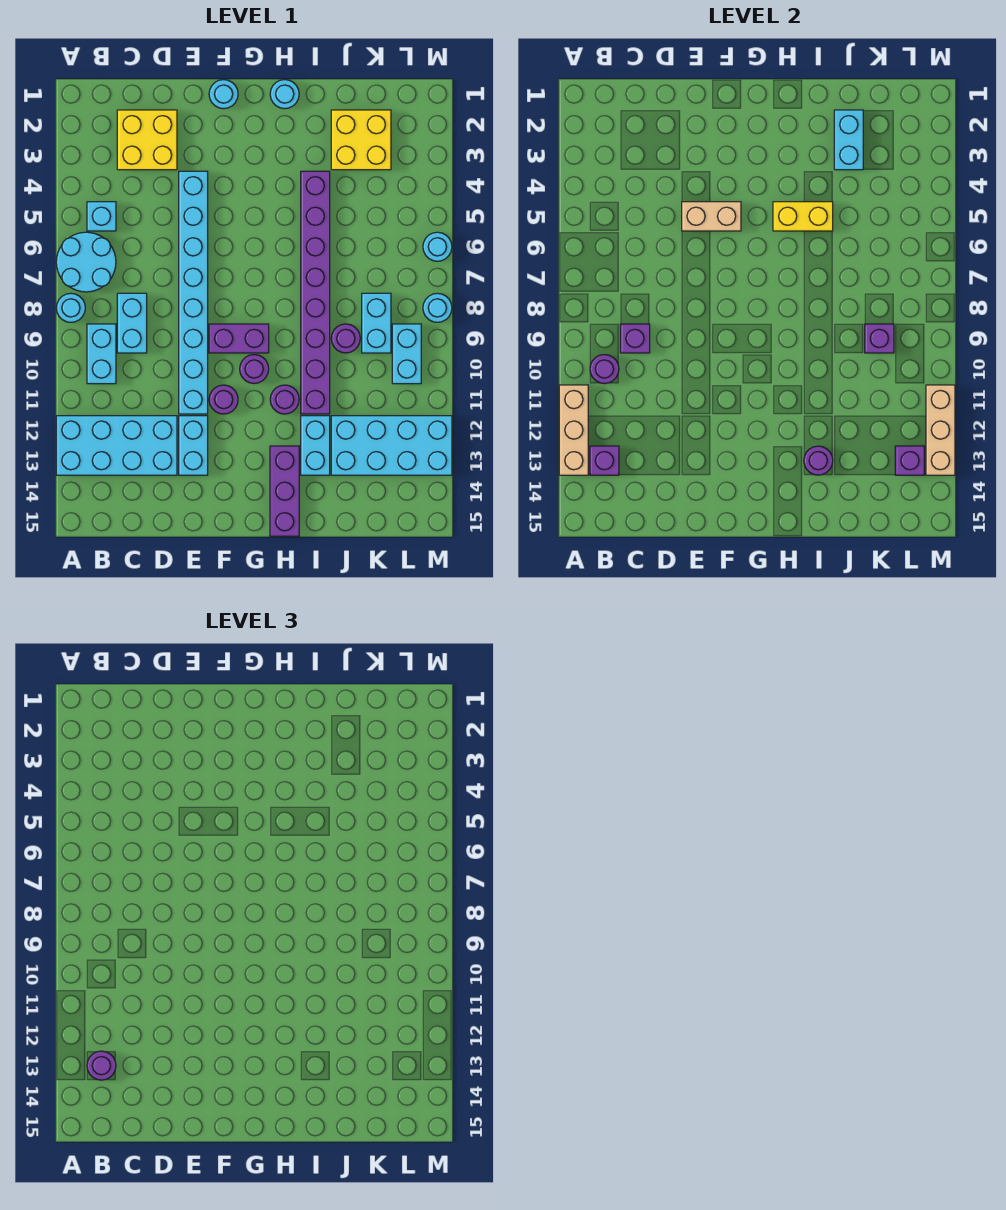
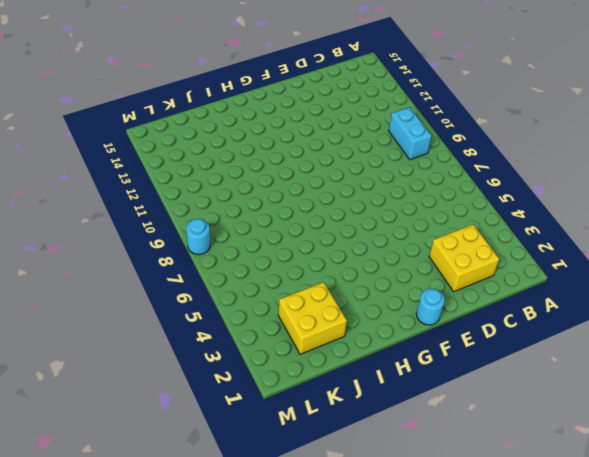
none -> cyan 2x2 round brick [56,232,116,292]
none -> cyan 1x1 round brick [56,293,85,322]
none -> cyan 2x4 brick [56,416,177,475]
none -> cyan 1x1 brick [87,202,116,231]

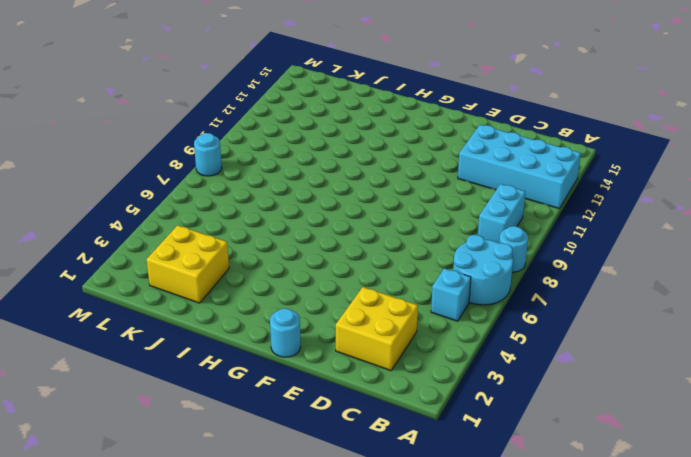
none -> cyan 1x2 brick [117,293,147,353]
none -> cyan 1x8 brick [179,171,208,414]
none -> cyan 1x2 brick [179,416,208,475]
none -> purple 1x2 brick [209,324,269,353]

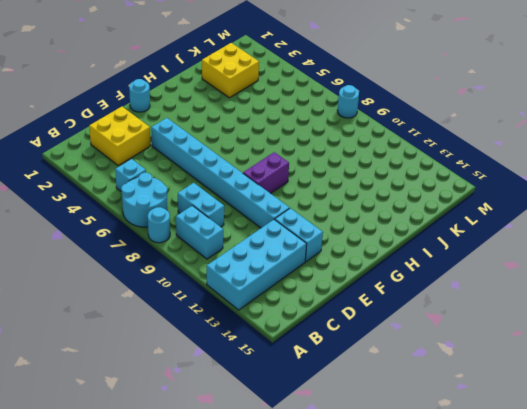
none -> purple 1x1 round brick [209,385,238,414]
none -> purple 1x1 round brick [240,355,269,384]
none -> cyan 1x1 round brick [270,80,299,109]
none -> purple 1x1 round brick [270,385,299,414]

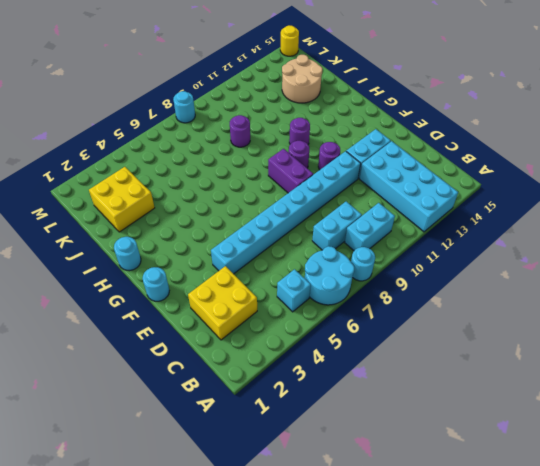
tan 2x2 round brick [282,55,322,103] -> cyan 2x4 brick [331,416,452,475]
yellow 1x1 round brick [280,26,299,56] -> none
none -> purple 1x3 brick [270,446,299,536]
none -> purple 1x8 brick [301,171,330,414]
none -> cyan 1x2 brick [301,416,330,475]
none -> cyan 1x2 brick [362,293,391,353]

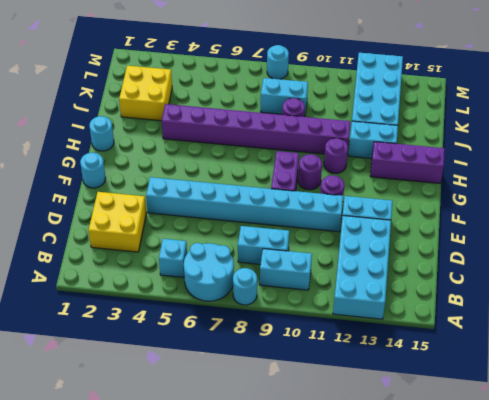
none -> cyan 1x2 brick [392,324,421,384]
none -> cyan 1x1 round brick [423,232,452,261]
none -> tan 1x3 brick [559,385,588,475]
none -> purple 1x1 round brick [590,355,619,384]

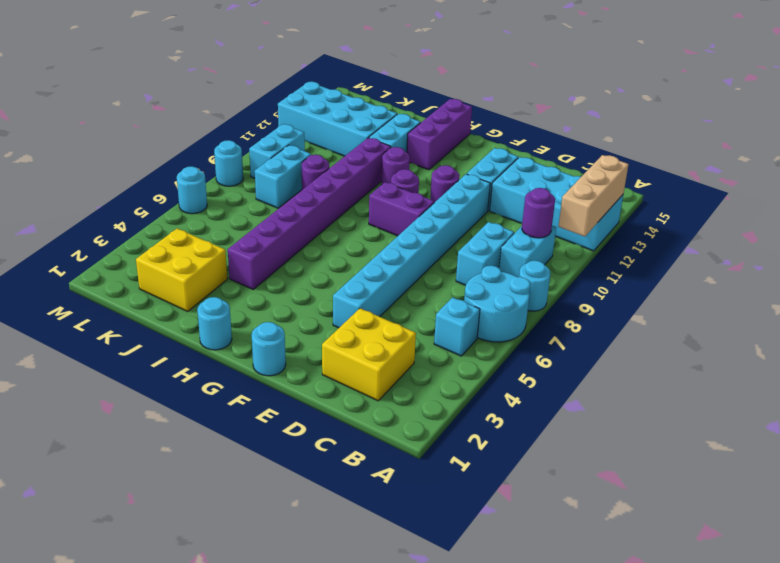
none -> purple 1x1 brick [590,446,619,475]
none -> purple 1x1 brick [620,324,650,353]
none -> tan 1x2 brick [682,202,741,231]
none -> yellow 1x2 brick [773,202,833,231]

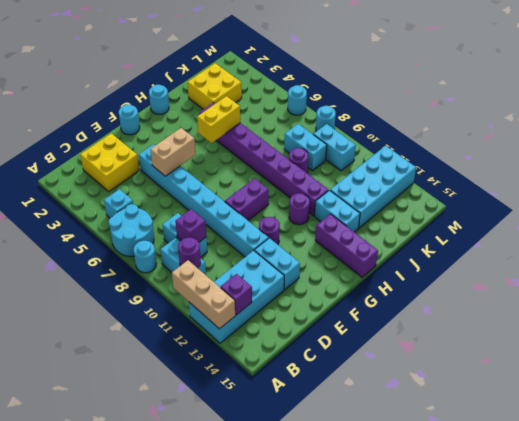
none -> purple 1x1 round brick [240,355,269,384]
none -> purple 1x1 round brick [804,446,833,475]
none -> cyan 1x2 brick [834,110,863,170]
none -> purple 1x1 brick [865,324,894,353]

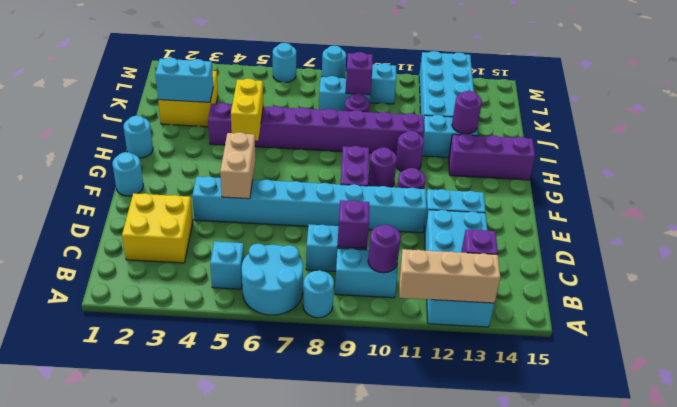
none -> purple 1x1 brick [895,446,924,475]
none -> tan 1x3 brick [926,385,955,475]
none -> purple 1x1 round brick [87,1051,116,1080]

